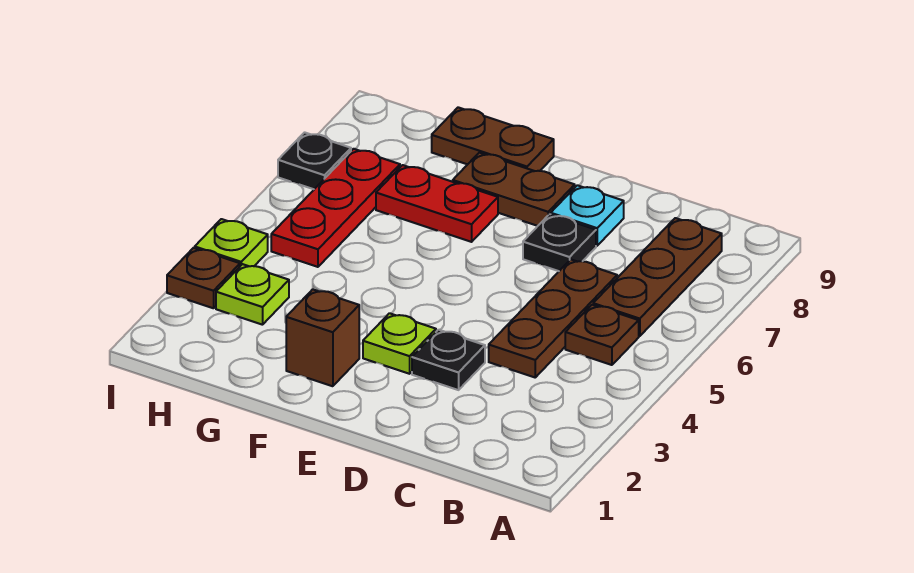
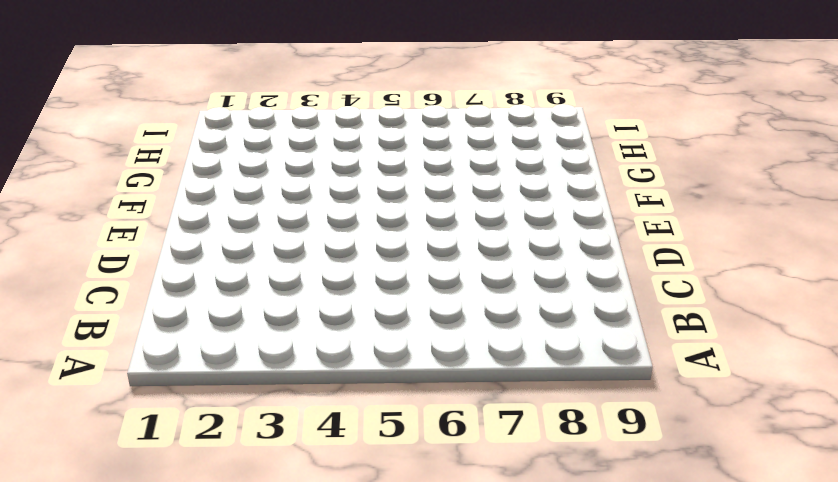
none -> brown 1x1 plate [565,305,639,365]
none -> brown 1x3 plate [593,218,722,336]
none -> brown 1x3 plate [489,259,617,377]

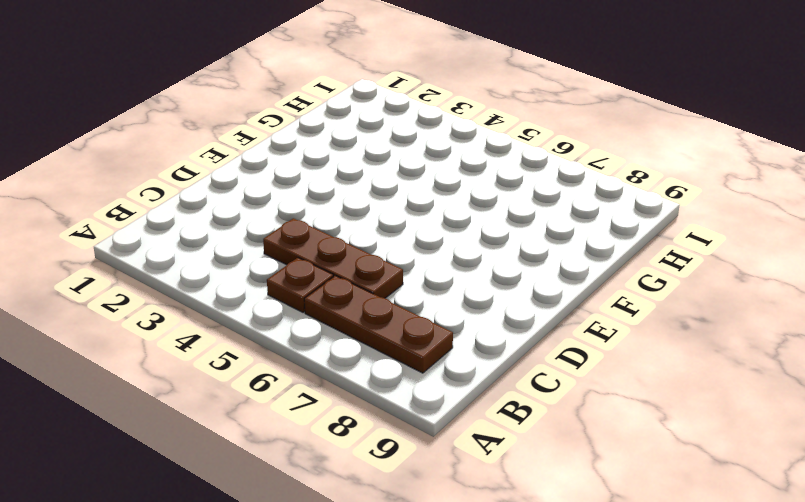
none -> black 1x1 plate [412,330,485,390]
none -> black 1x1 plate [523,214,596,271]
none -> cyan 1x1 plate [551,185,624,246]

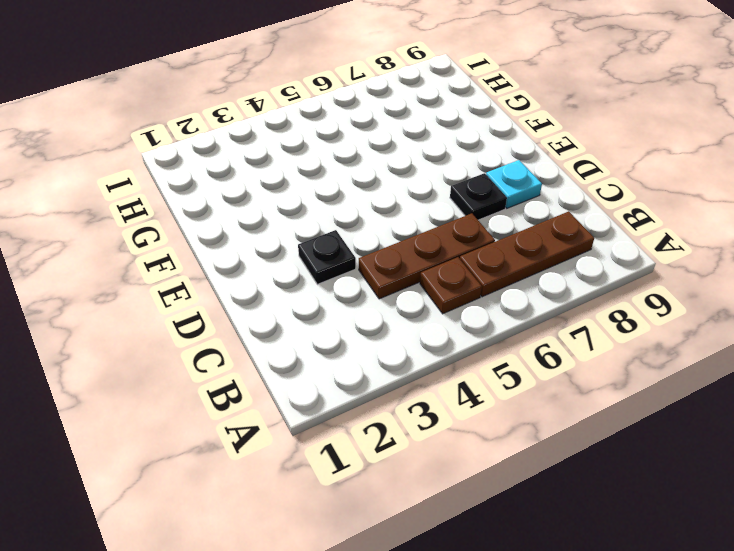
none -> lime 1x1 plate [363,313,436,374]
none -> brown 1x2 plate [453,153,575,226]
none -> brown 1x1 brick [286,289,359,386]

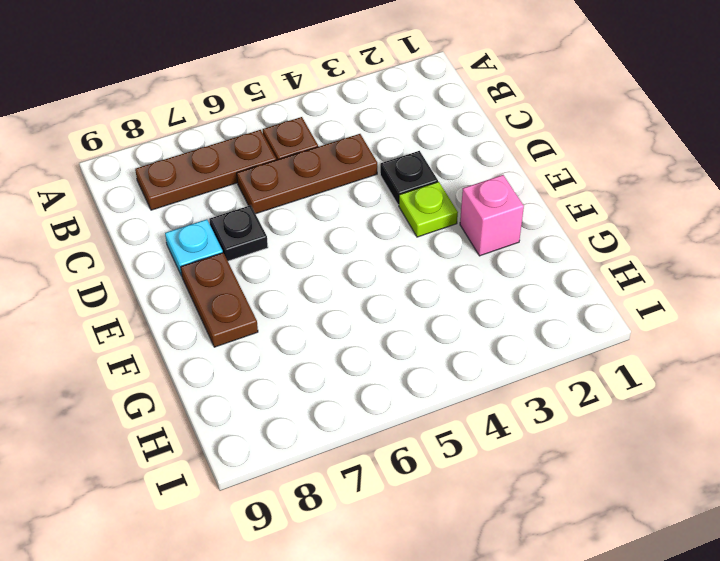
pink 1x1 brick [460,175,524,256] -> brown 1x1 brick [286,289,359,386]
none -> red 1x2 plate [376,165,498,242]
none -> brown 1x2 plate [432,107,554,171]
none -> lime 1x1 plate [216,264,289,325]

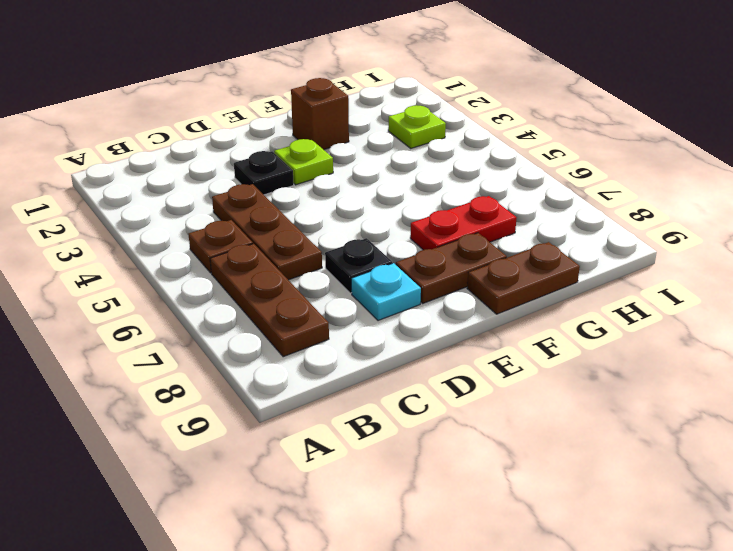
none -> red 1x3 plate [271,149,400,267]
none -> brown 1x1 plate [167,248,240,308]
none -> lime 1x1 plate [195,219,268,266]

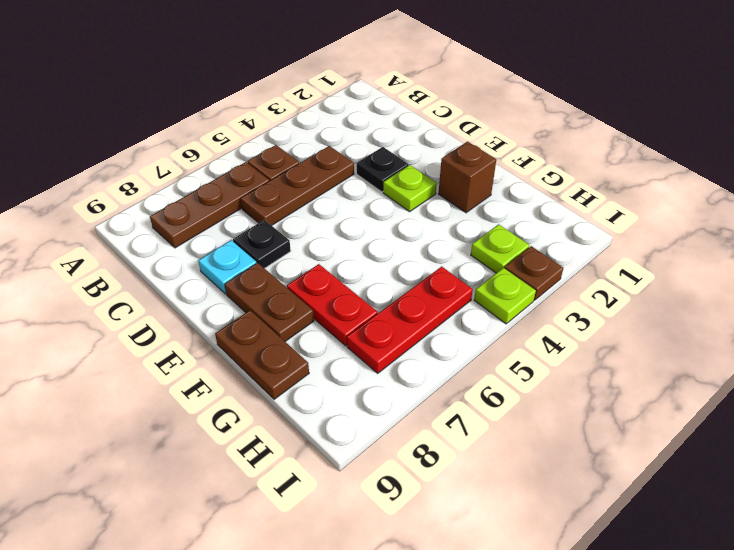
none -> black 1x1 plate [278,132,351,189]

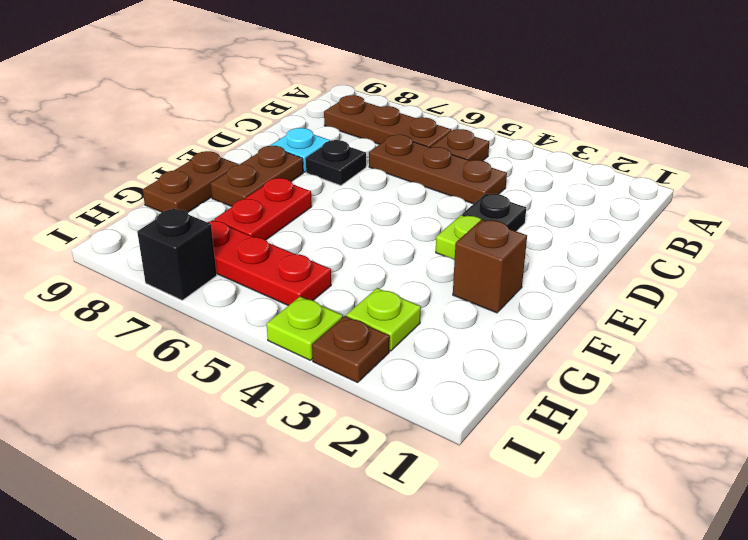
black 1x1 brick [137,208,217,300] -> black 1x1 plate [278,132,351,189]

